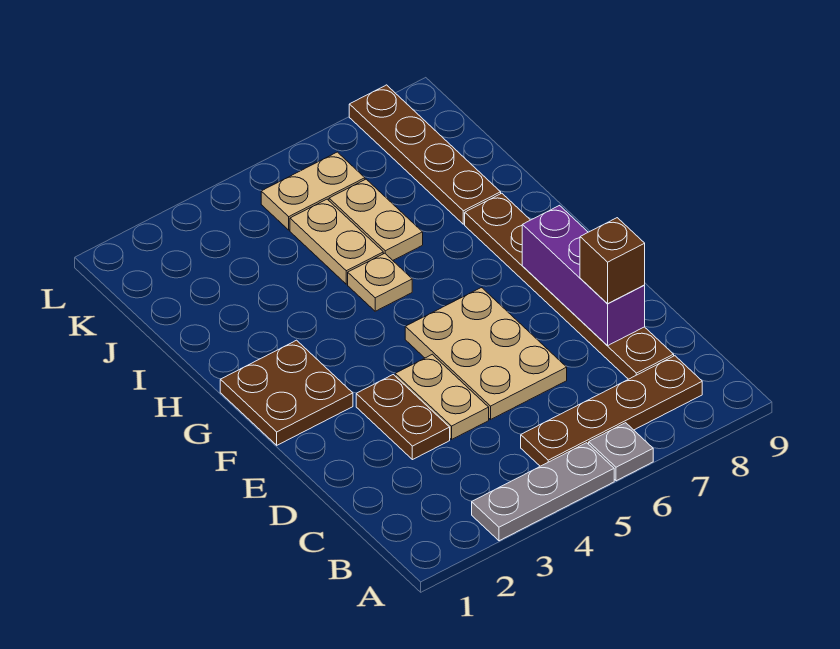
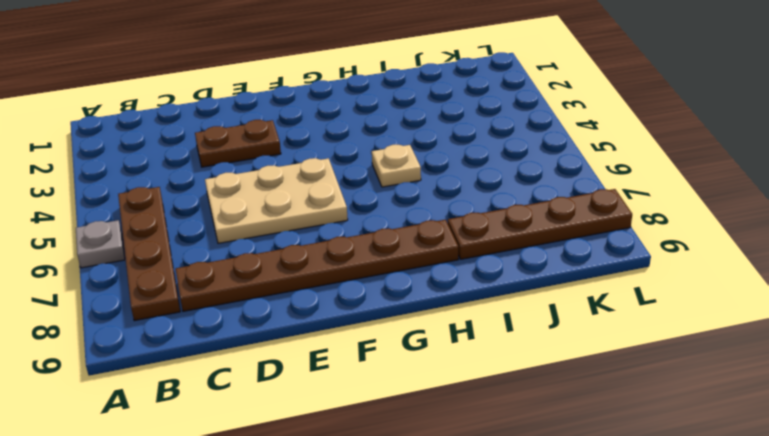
none -> grey 1x3 plate [472,443,614,541]
none -> tan 1x2 plate [395,354,489,439]
none -> brown 2x2 plate [220,340,353,445]

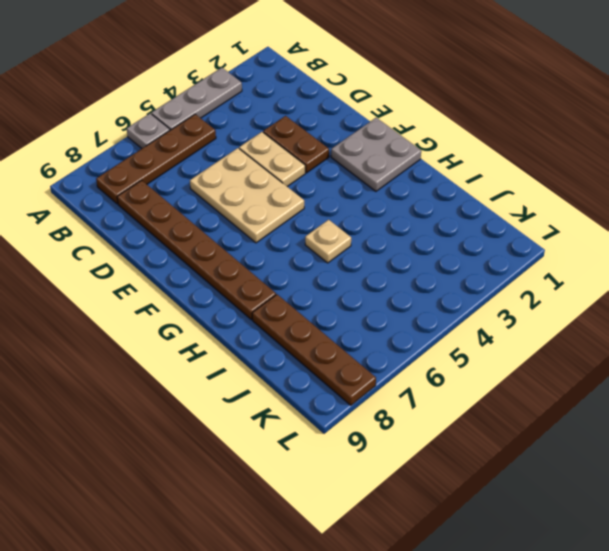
grey 2x2 plate [331,118,421,191] -> brown 2x2 plate [220,340,353,445]
none -> tan 1x2 plate [290,199,383,284]
none -> tan 1x2 plate [329,179,423,260]
none -> tan 1x2 plate [261,152,365,230]

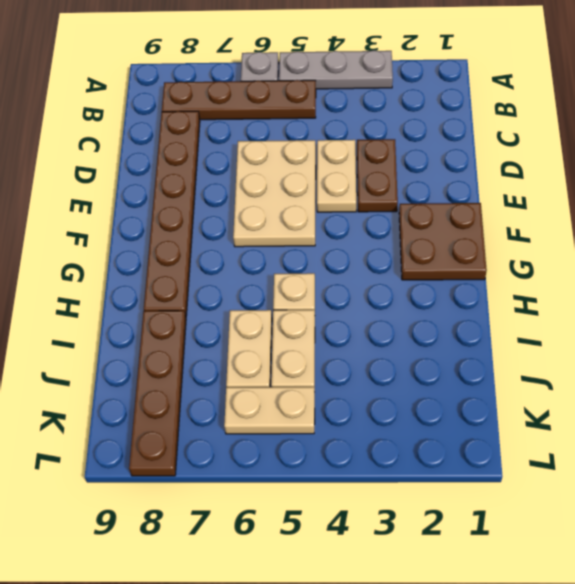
none -> purple 1x3 brick [522,206,645,346]
none -> brown 1x1 brick [580,218,645,304]

